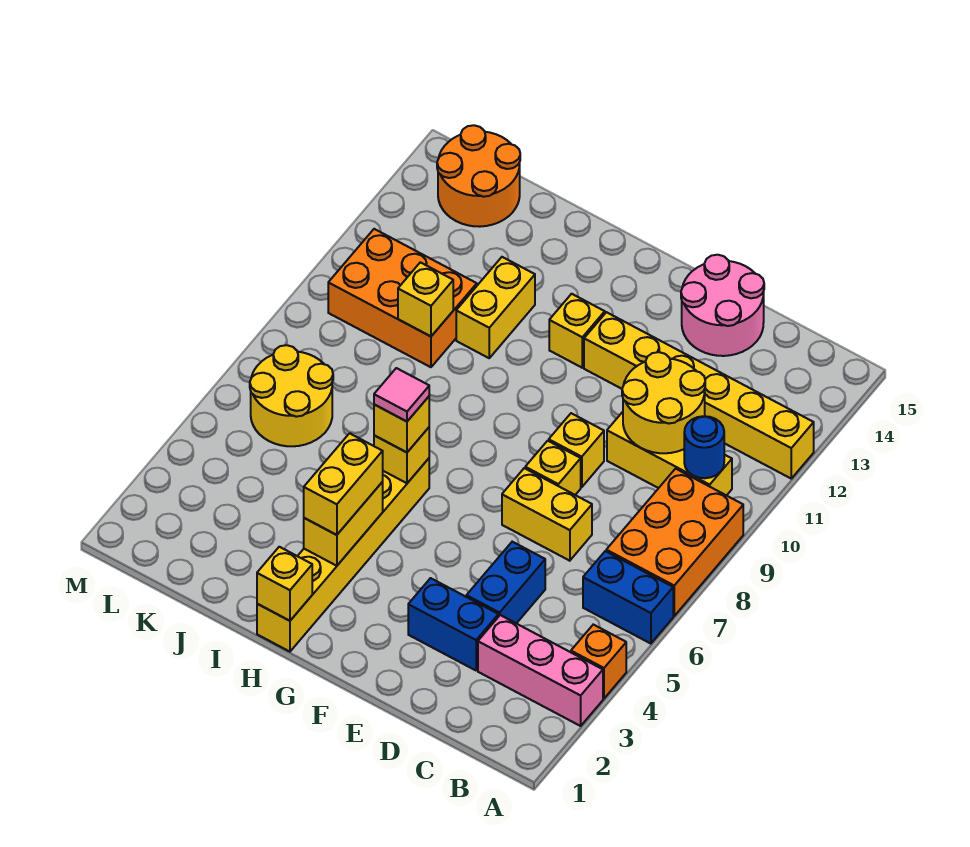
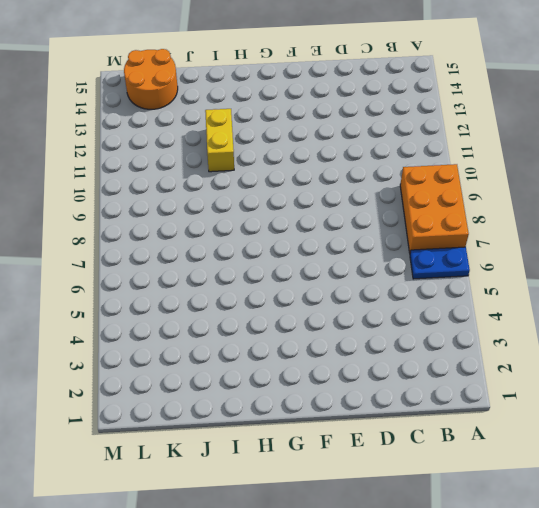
blue 1x2 plate [410,247,470,279] -> blue 1x2 brick [583,551,673,644]
none -> pink 1x3 brick [478,615,603,726]
none -> orange 1x1 brick [571,625,626,698]
none -> yellow 1x6 brick [584,312,814,478]

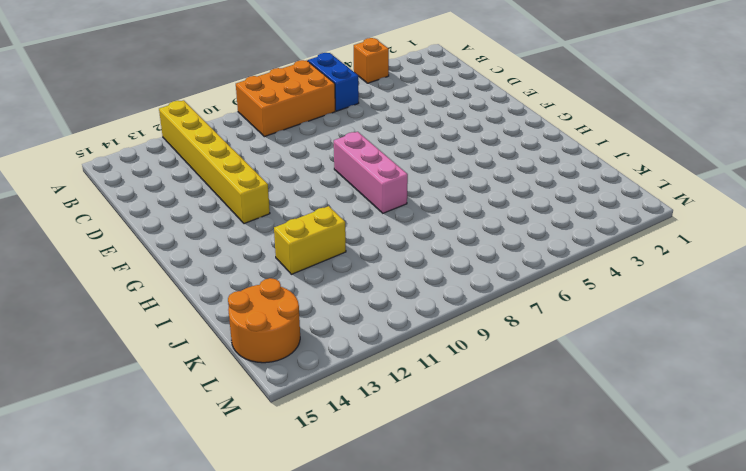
pink 1x3 brick [334,132,408,213] -> pink 1x3 brick moved to [478,615,603,726]
none -> yellow 1x3 brick [607,412,732,496]
none -> blue 1x2 brick [408,578,498,670]
none -> blue 1x2 brick [466,542,545,623]

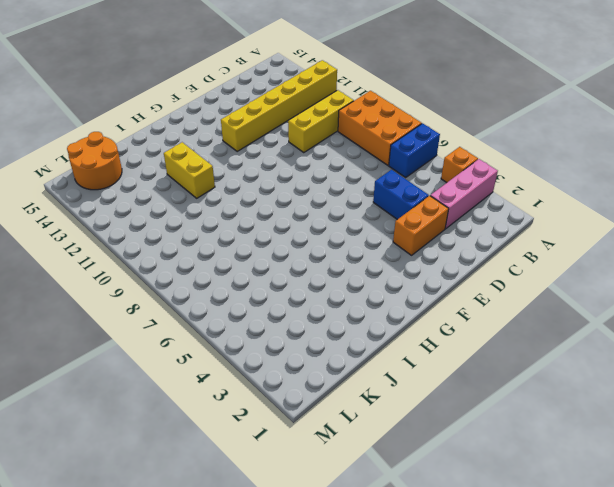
orange 1x2 brick [393,196,449,255] -> blue 1x2 brick [408,578,498,670]
none -> yellow 1x2 brick [502,468,592,561]
none -> pink 2x2 round brick [681,255,764,356]
none -> yellow 1x1 brick [525,441,581,495]

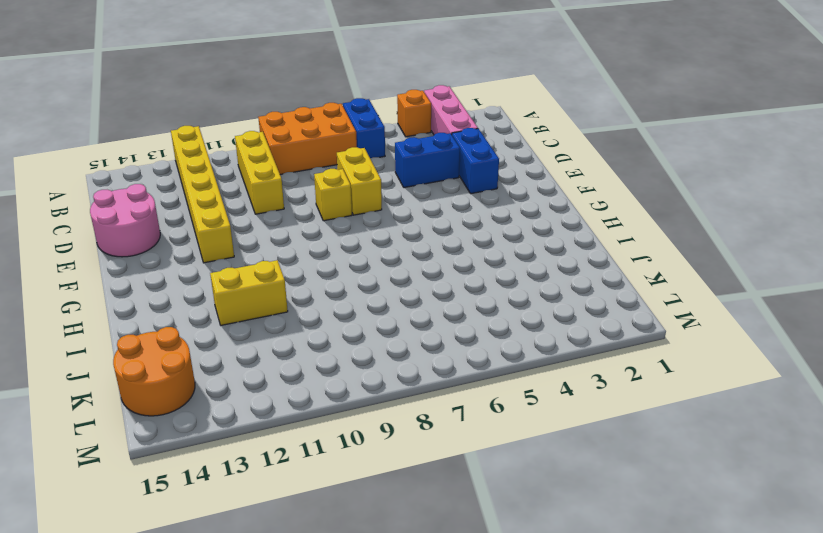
none -> yellow 1x1 brick [549,413,604,487]
none -> yellow 1x1 brick [549,294,605,368]
none -> yellow 1x6 brick [257,458,429,652]

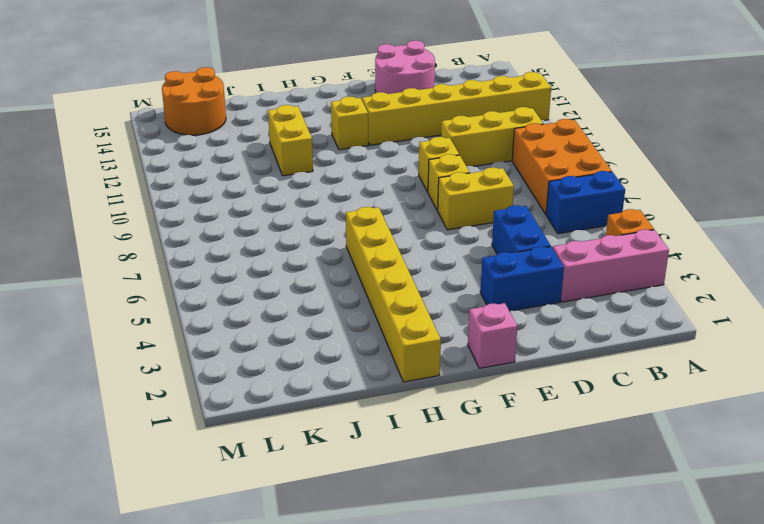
pink 1x1 brick [468,303,517,368] -> none
none -> orange 2x3 brick [328,229,477,367]
none -> yellow 2x2 round brick [250,345,333,446]
none -> blue 1x1 round brick [684,416,724,478]

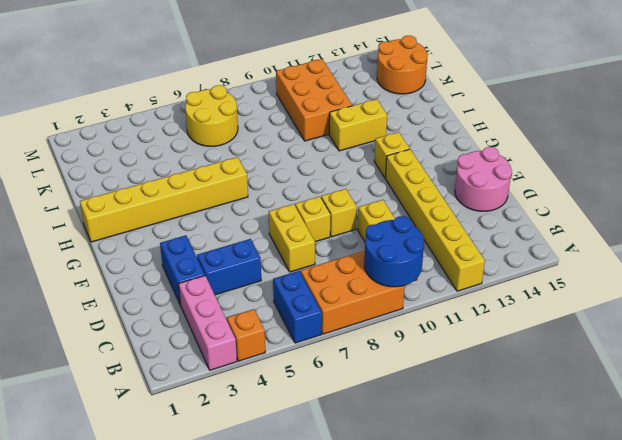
blue 2x2 round brick [364,216,424,287] -> blue 1x1 round brick [684,416,724,478]
none -> yellow 2x2 round brick [622,352,705,453]
none -> yellow 1x1 brick [257,547,312,621]
none -> yellow 1x2 brick [304,482,383,566]

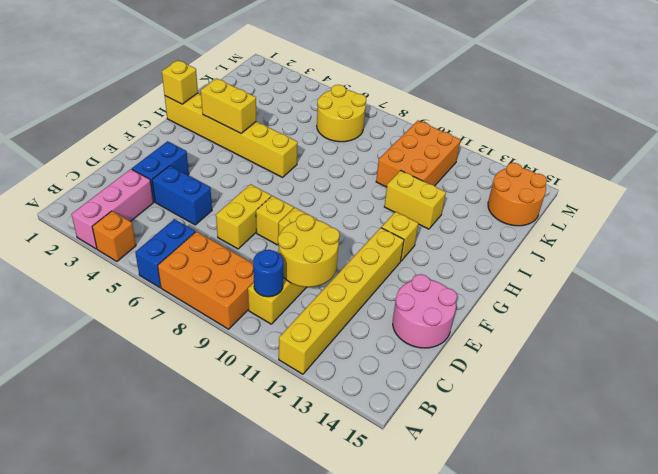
none -> yellow 1x1 brick [374,428,429,483]
none -> yellow 1x1 brick [398,262,453,336]
none -> yellow 1x2 brick [304,433,383,535]

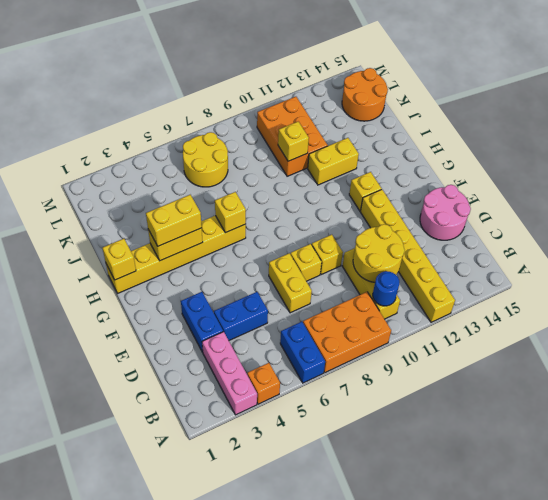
none -> yellow 1x1 brick [374,397,429,452]
none -> pink 1x1 tile [374,368,429,422]

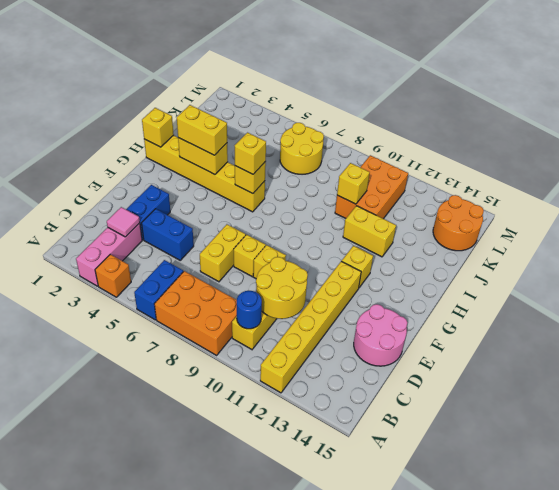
pink 1x1 tile [107,207,140,237] -> pink 1x1 tile moved to [374,368,429,422]

